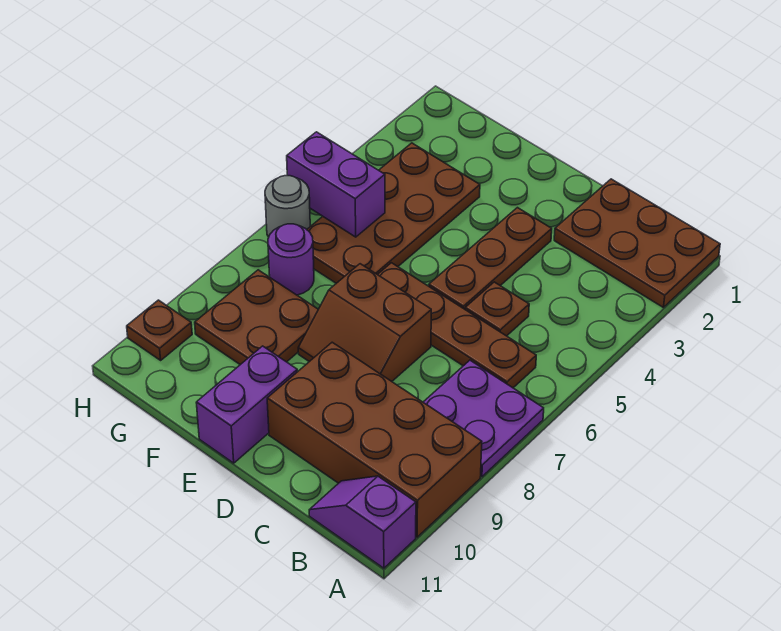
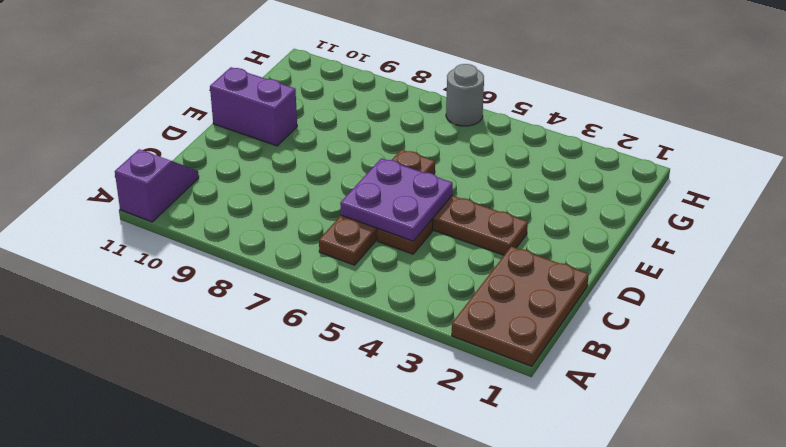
purple 2x2 plate [340,158,453,241] -> purple 2x2 plate moved to [423,360,544,477]
none -> brown 2x4 brick [267,342,482,537]
none -> brown 2x2 slope [298,264,431,381]
none -> brown 2x4 plate [307,143,480,283]

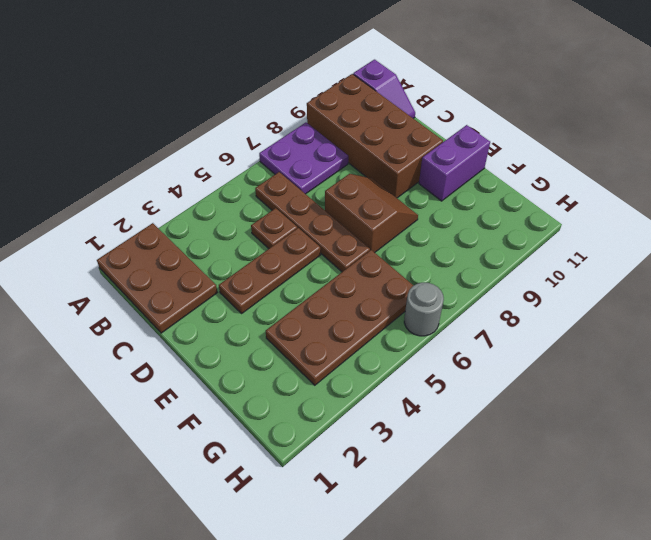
none -> brown 2x2 plate [195,270,318,365]
none -> purple 1x1 round brick [268,224,314,295]
none -> brown 1x1 plate [127,300,192,360]

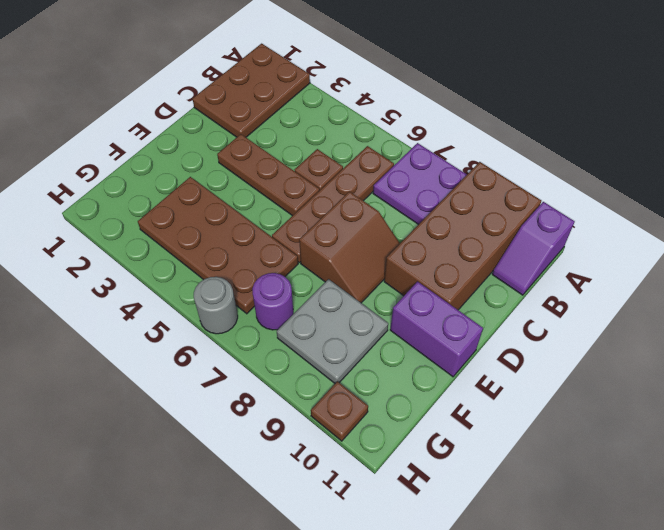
grey 2x2 plate [277,279,388,383] -> brown 2x2 plate [195,270,318,365]
none -> purple 1x2 brick [287,132,385,237]

